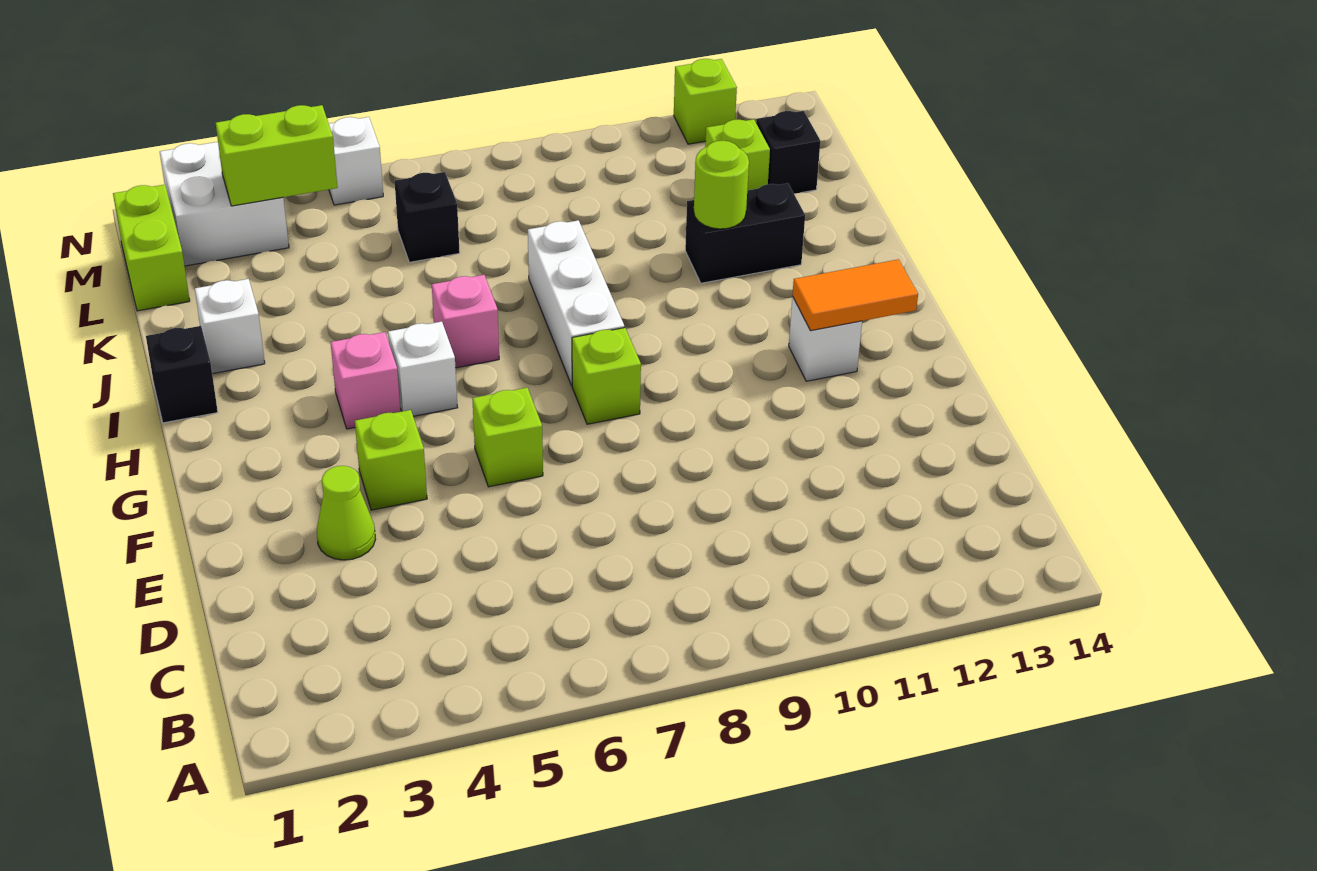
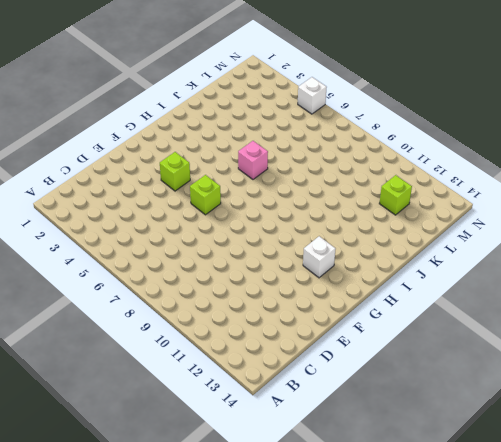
none -> lime 1x1 cone [317,466,376,560]
none -> lime 1x1 brick [572,327,641,424]
none -> pink 1x1 brick [331,332,400,429]

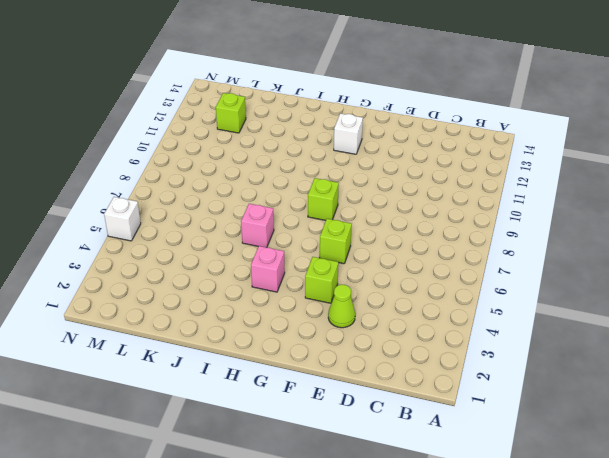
none -> white 1x1 brick [388,322,458,416]
none -> white 1x3 brick [528,220,624,385]
none -> black 1x1 brick [146,326,218,423]

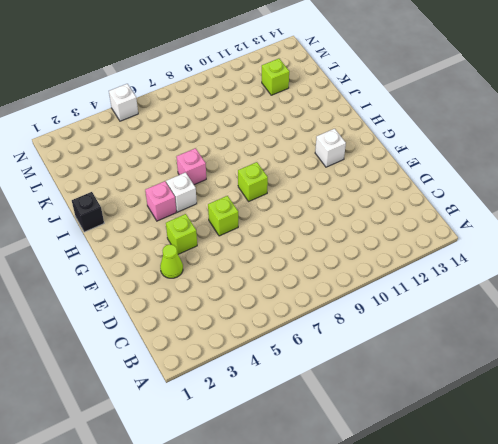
none -> white 1x3 brick [528,220,624,385]
none -> white 1x1 brick [195,279,265,374]
none -> black 1x2 brick [685,183,805,283]

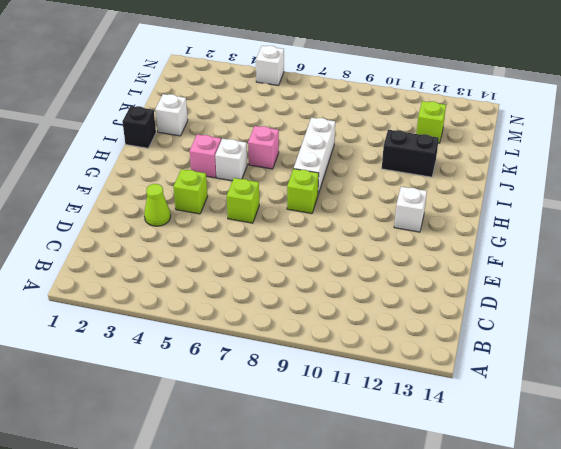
none -> lime 1x2 brick [113,185,190,311]
none -> black 1x1 brick [395,172,460,262]
none -> black 1x1 brick [756,111,820,194]

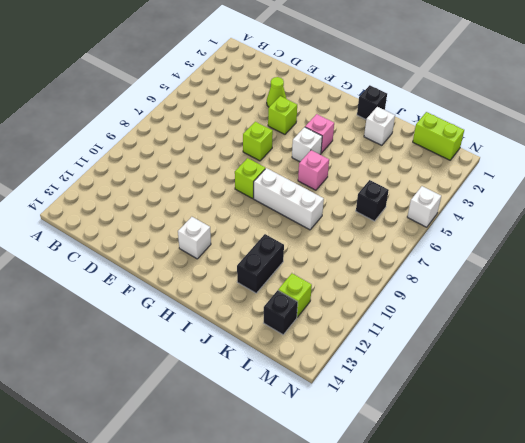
none -> white 2x2 brick [160,142,289,266]
none -> lime 1x1 brick [674,59,737,144]
none -> orange 1x2 tile [792,259,918,331]

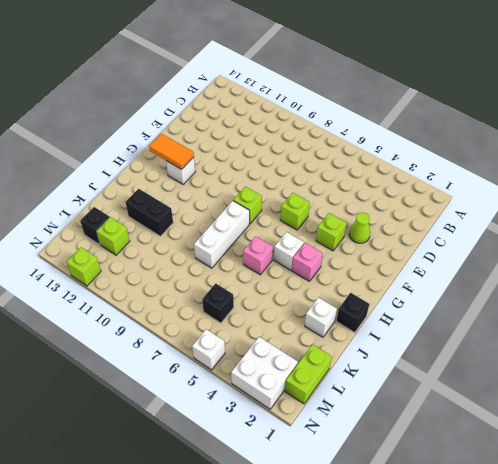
none -> lime 1x1 round brick [694,141,749,229]
none -> lime 1x2 brick [216,105,338,206]

